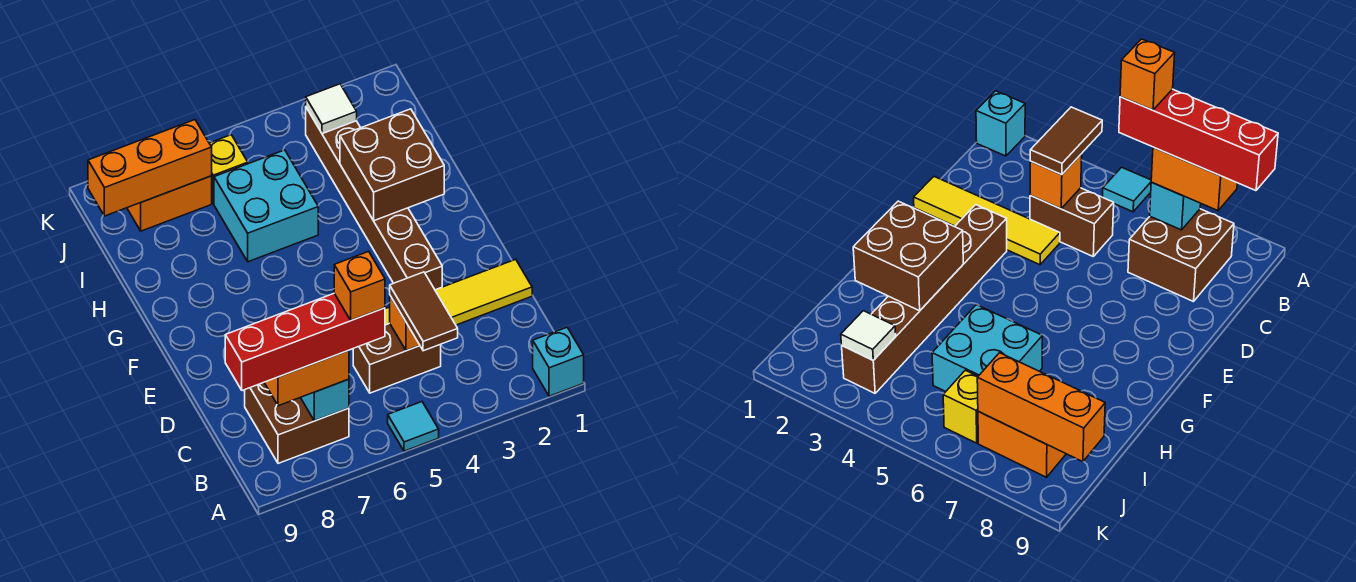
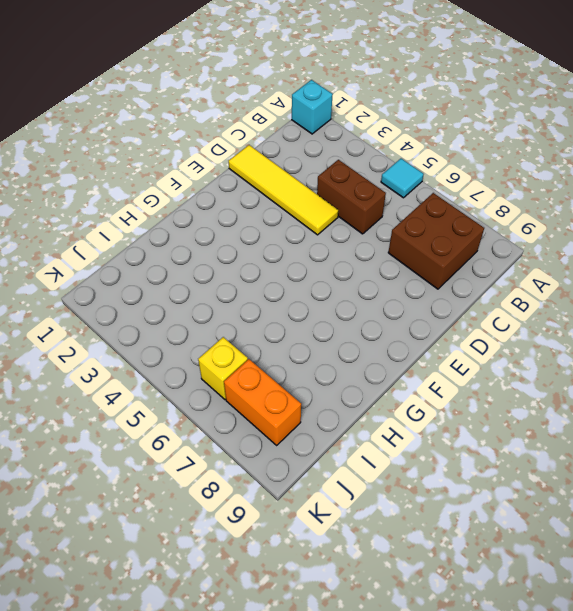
none -> brown 1x6 brick [306,108,442,290]
none -> cyan 2x2 brick [214,150,318,262]
none -> cyan 1x1 brick [301,379,349,421]

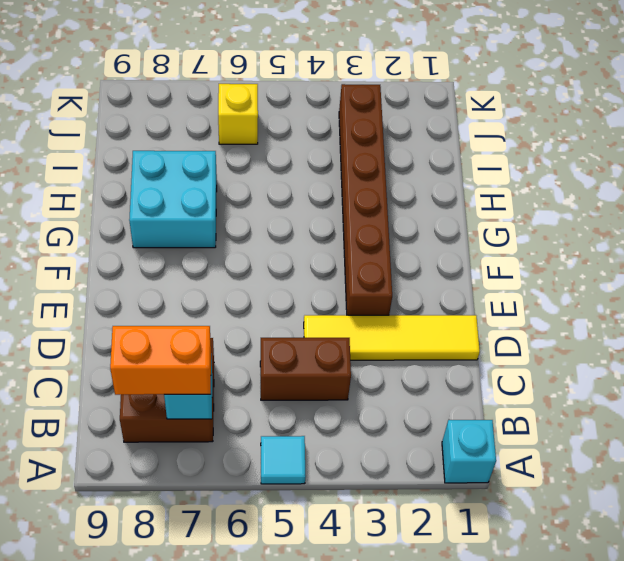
cyan 2x2 brick [129,151,217,248] -> cyan 2x2 brick moved to [214,150,318,262]
none -> orange 1x2 brick [127,176,212,231]
none -> orange 1x1 brick [390,296,420,351]
none -> brown 2x2 brick [340,109,444,221]

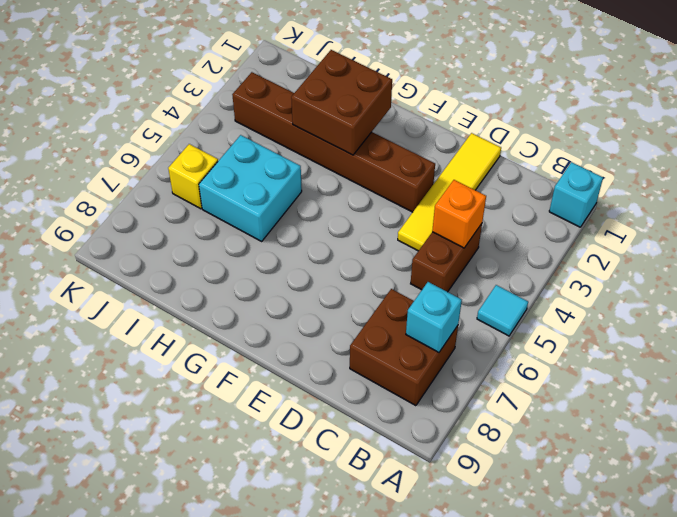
none -> orange 1x2 brick [127,176,212,231]
none -> white 1x1 tile [306,84,357,134]
none -> orange 1x3 brick [88,120,212,216]

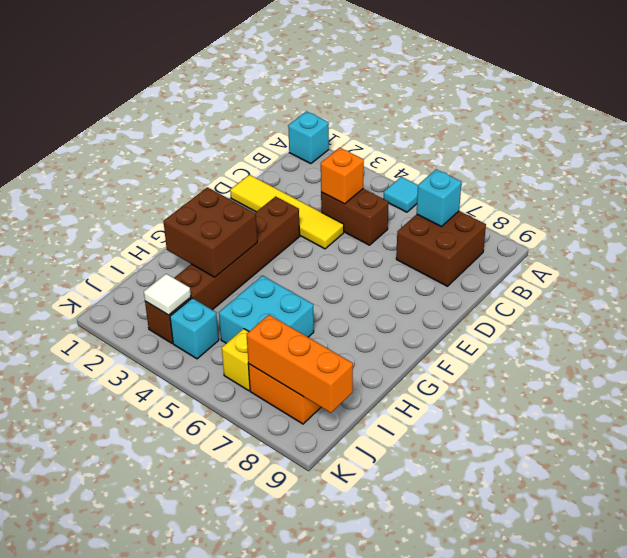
cyan 1x1 brick [170,298,219,359] -> none
none -> brown 1x2 tile [390,272,458,351]
none -> orange 1x2 brick [264,350,349,406]
none -> red 1x4 brick [225,293,385,390]

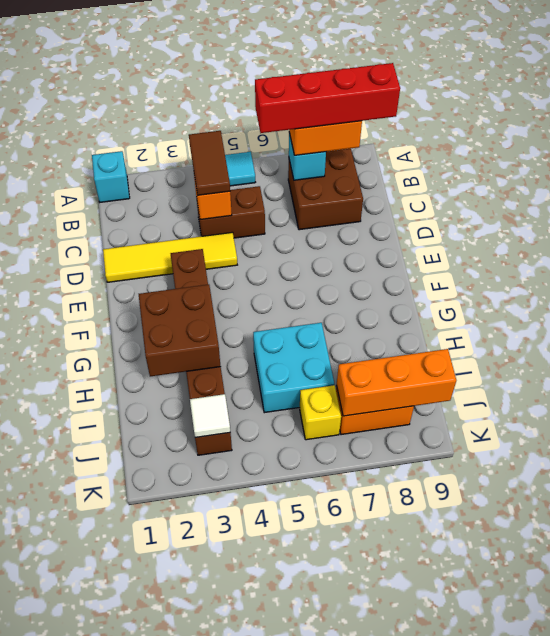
none -> orange 1x1 brick [334,251,385,320]

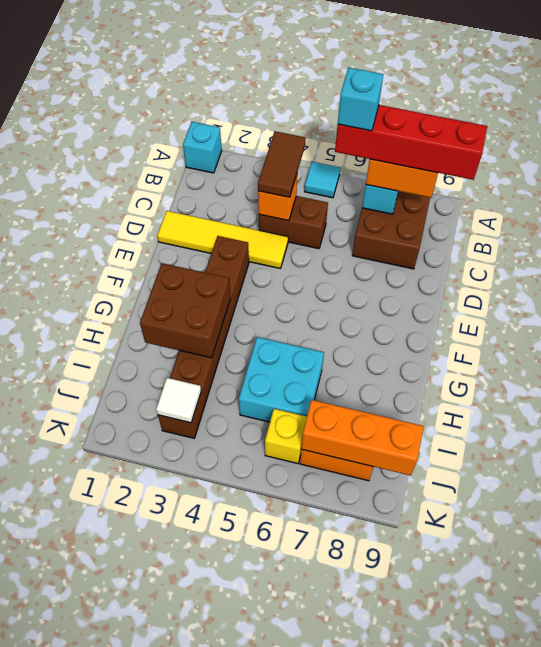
cyan 1x1 brick [338,67,383,131] -> orange 1x1 brick [334,251,385,320]

